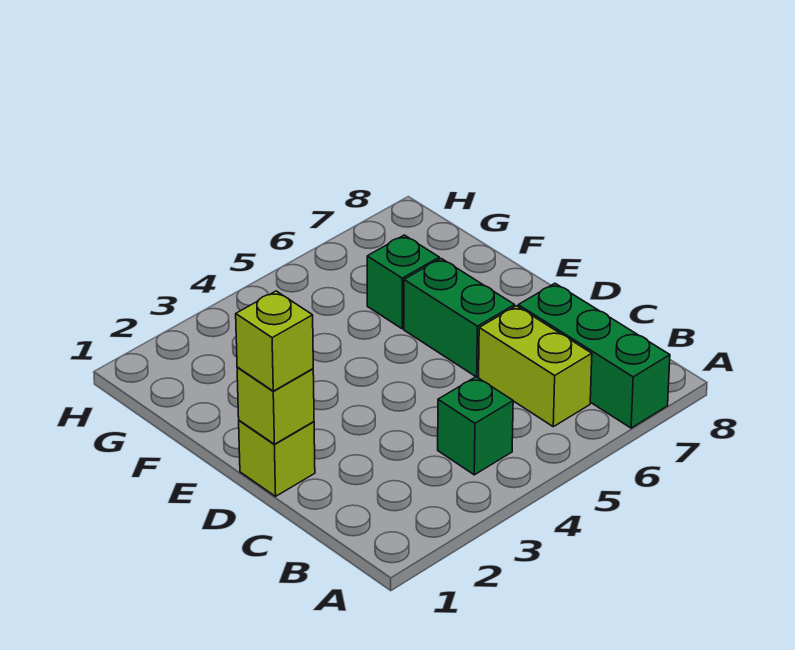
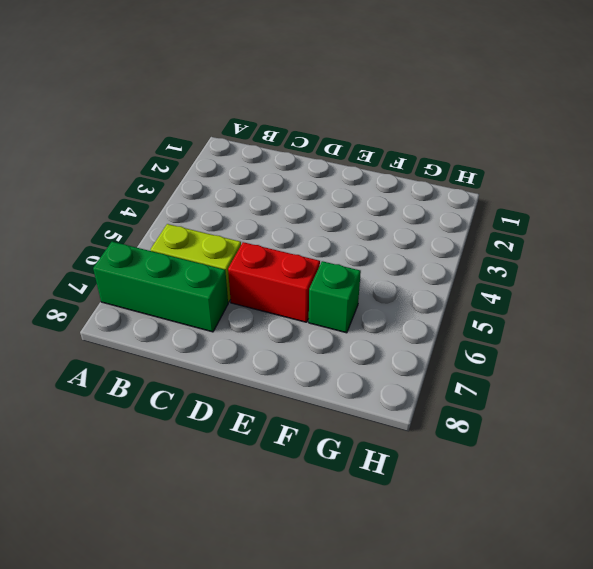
red 1x2 brick [228,242,320,322] -> green 1x2 brick [404,259,515,377]
none -> green 1x1 brick [438,377,513,475]
none -> lime 1x1 brick [239,421,315,496]

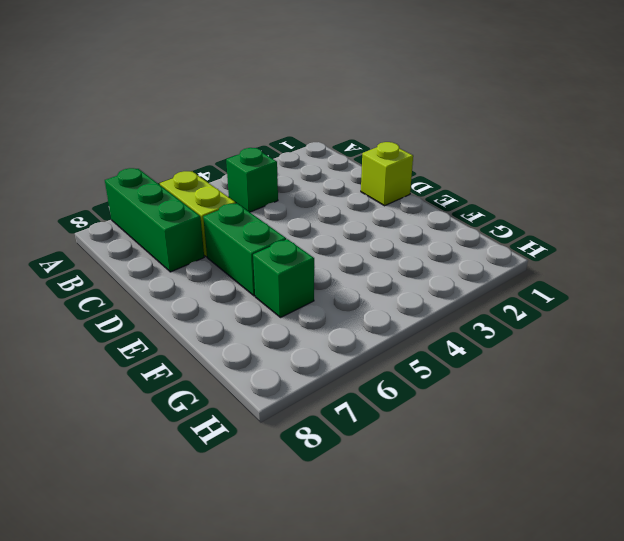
none -> lime 1x1 brick [237,367,314,444]
none -> lime 1x1 brick [236,291,313,391]

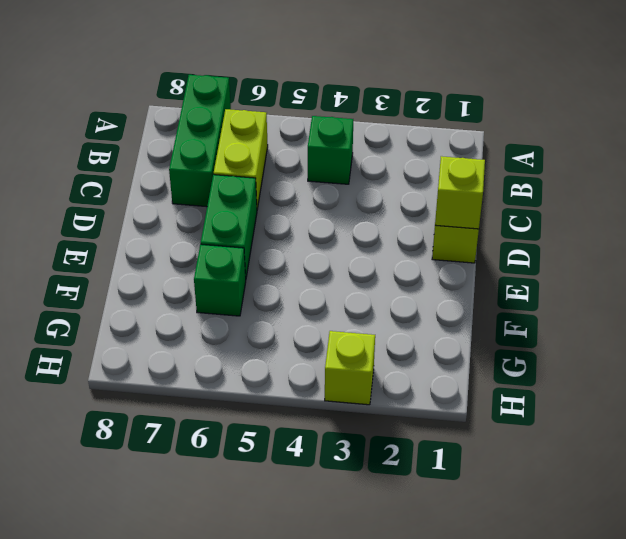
lime 1x1 brick [325,331,375,405] -> lime 1x1 brick moved to [236,291,313,391]

